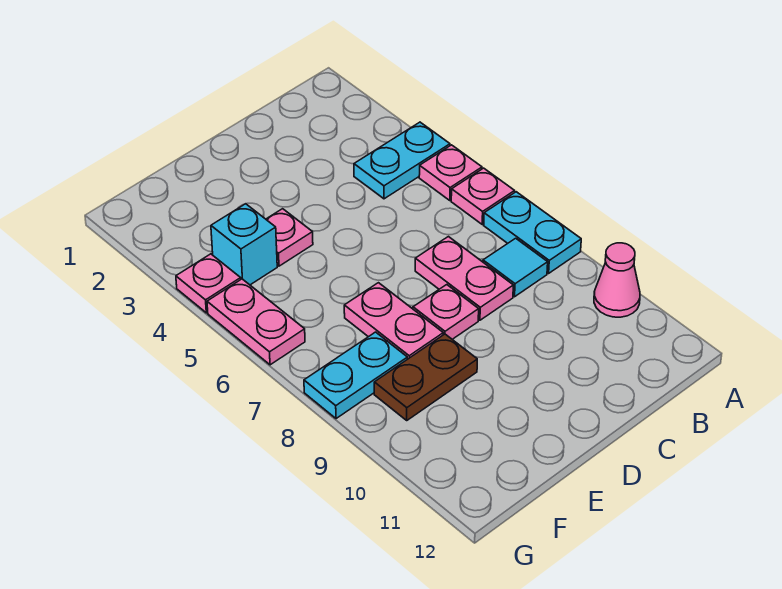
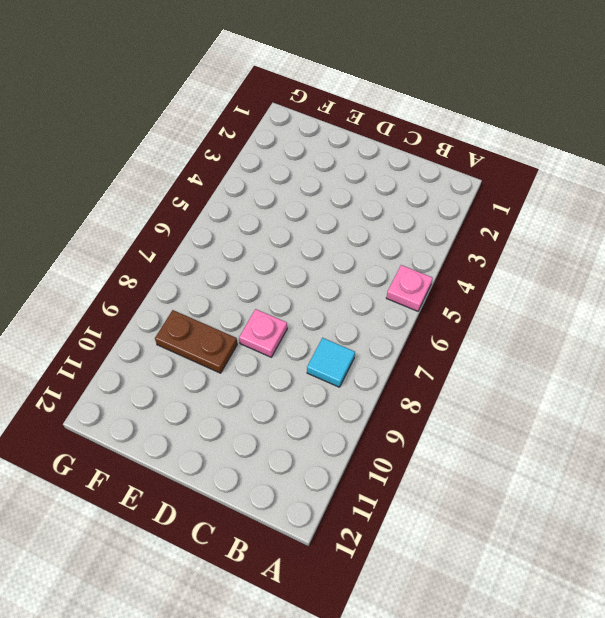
none -> cyan 1x2 plate [354,122,450,199]
none -> pink 1x1 plate [451,168,515,224]
none -> cyan 1x2 plate [484,192,581,273]

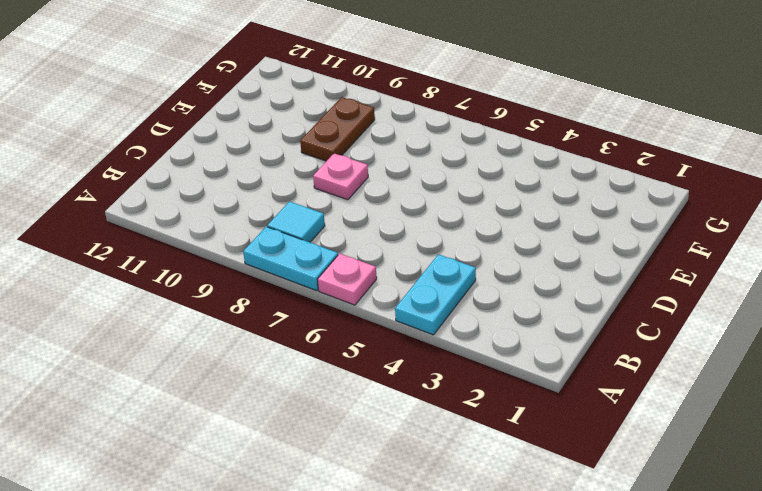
none -> pink 1x1 plate [419,145,482,201]
none -> pink 1x1 cone [594,243,640,317]
none -> pink 1x2 plate [415,237,513,320]

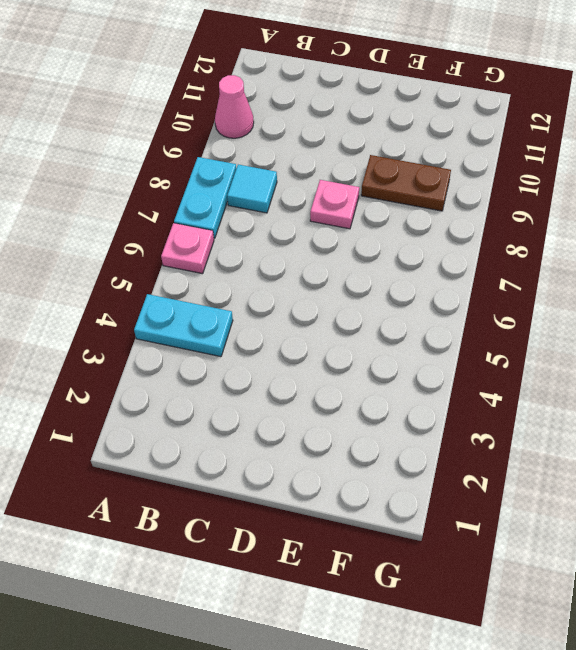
none -> pink 1x1 plate [419,145,482,201]
none -> pink 1x2 plate [415,237,513,320]
none -> pink 1x1 plate [266,209,313,266]

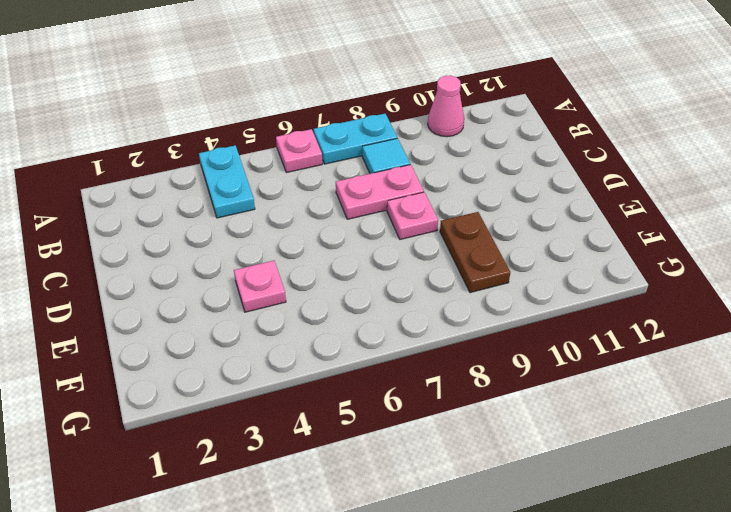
none -> pink 1x1 plate [419,145,482,201]
none -> pink 1x2 plate [344,283,443,359]
none -> cyan 1x1 brick [211,204,277,285]

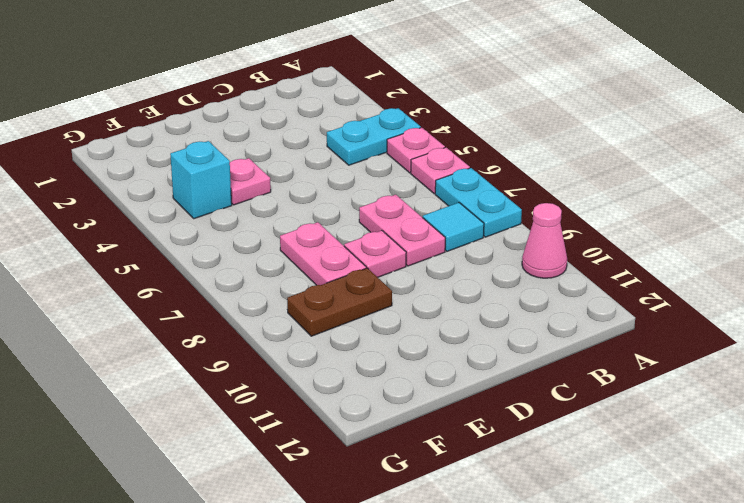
none -> cyan 1x2 plate [304,332,407,419]
none -> pink 1x1 plate [176,254,241,313]
none -> pink 1x2 plate [207,279,305,365]

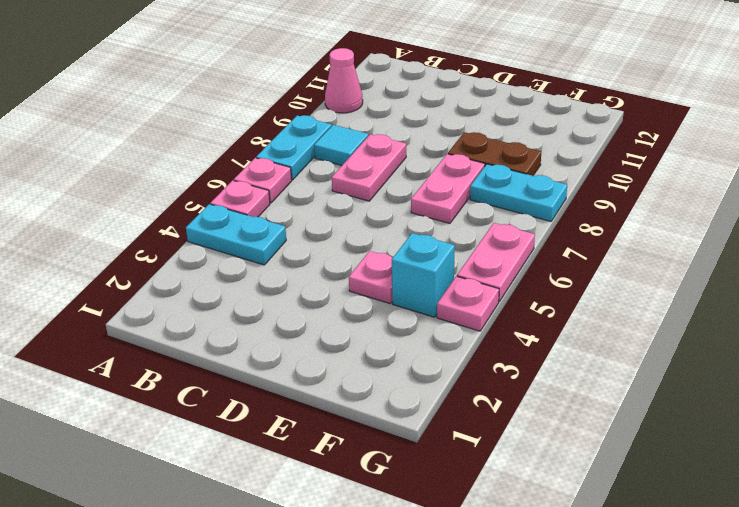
none -> pink 1x1 plate [413,285,479,339]

